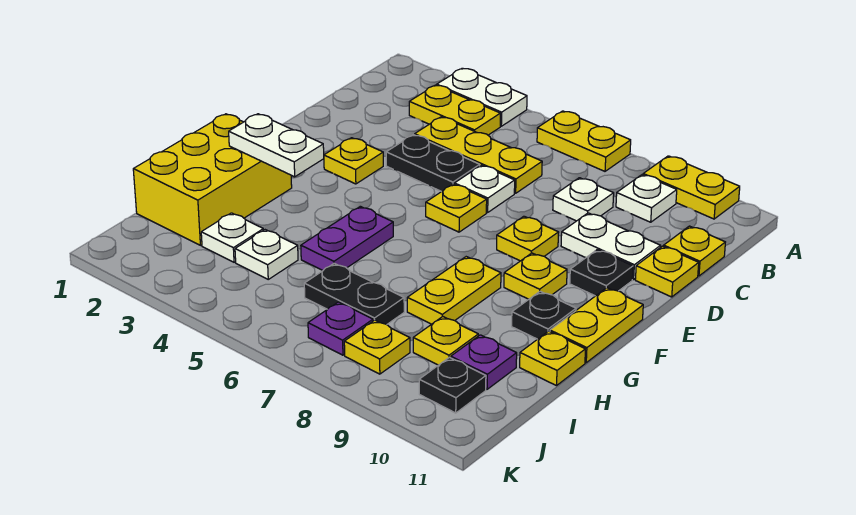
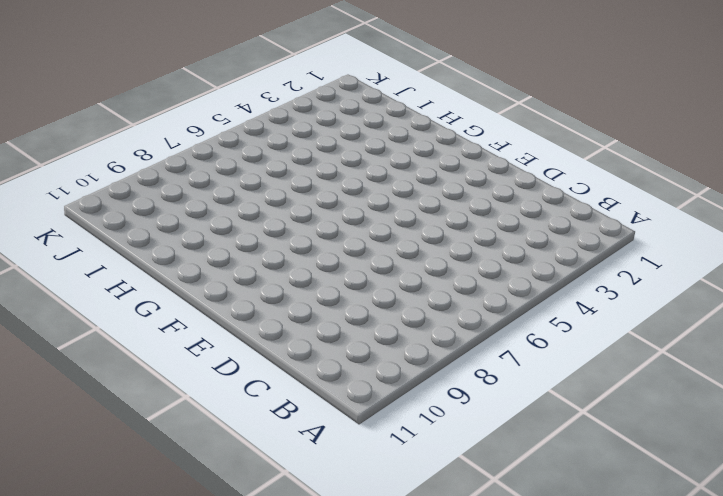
none -> white 1x2 plate [437,68,527,126]
none -> yellow 1x2 plate [537,111,631,171]
none -> yellow 1x2 plate [643,156,740,219]
none -> yellow 1x2 plate [409,85,500,135]

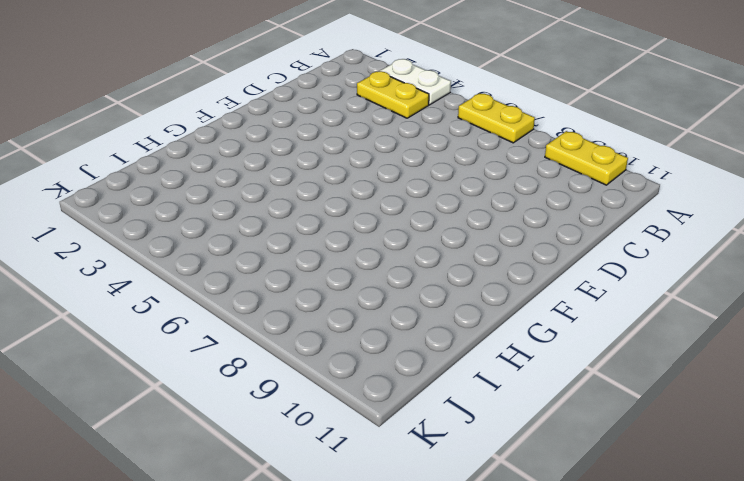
none -> white 1x1 plate [616,175,677,222]
none -> yellow 1x3 plate [415,117,542,193]
none -> white 1x1 plate [553,178,614,221]
none -> yellow 1x1 plate [664,226,725,276]

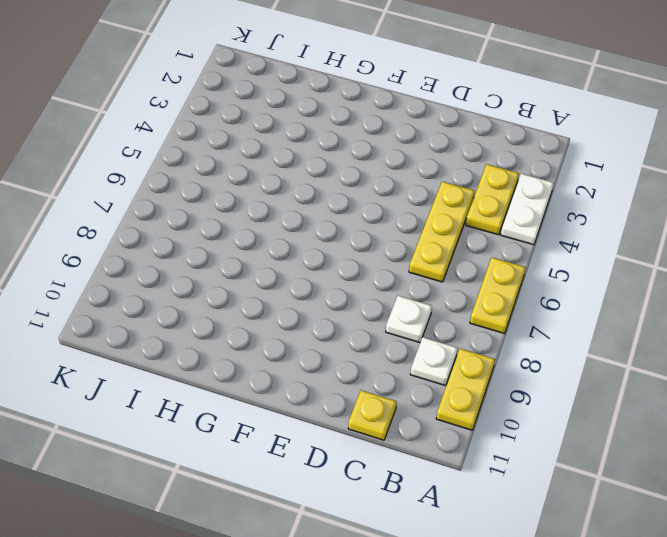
none -> black 1x2 plate [386,135,480,192]
none -> white 1x1 plate [455,165,515,213]
none -> white 1x2 plate [561,213,661,279]
none -> yellow 1x1 plate [635,246,699,297]

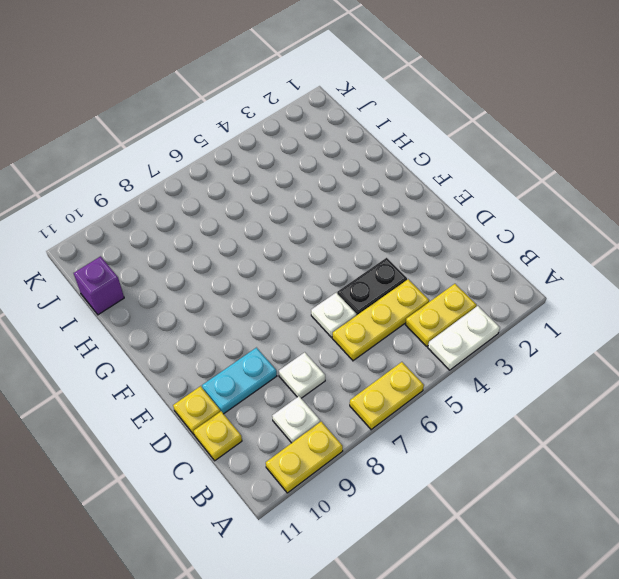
cyan 1x2 plate [202,348,277,414] -> white 1x2 plate [561,213,661,279]
purple 1x1 brick [74,256,124,315] -> none
none -> yellow 1x1 plate [324,138,383,184]
none -> yellow 1x1 plate [426,184,487,232]
none -> yellow 1x1 plate [497,216,559,261]
none -> black 1x1 plate [570,250,633,296]

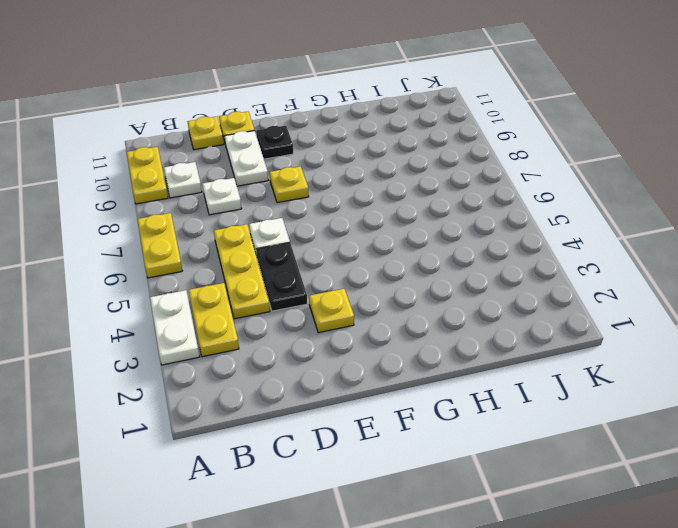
none -> yellow 1x1 plate [426,184,487,232]
none -> yellow 1x1 plate [504,253,567,299]
none -> yellow 1x2 plate [550,288,643,363]
none -> yellow 2x3 brick [133,114,292,245]

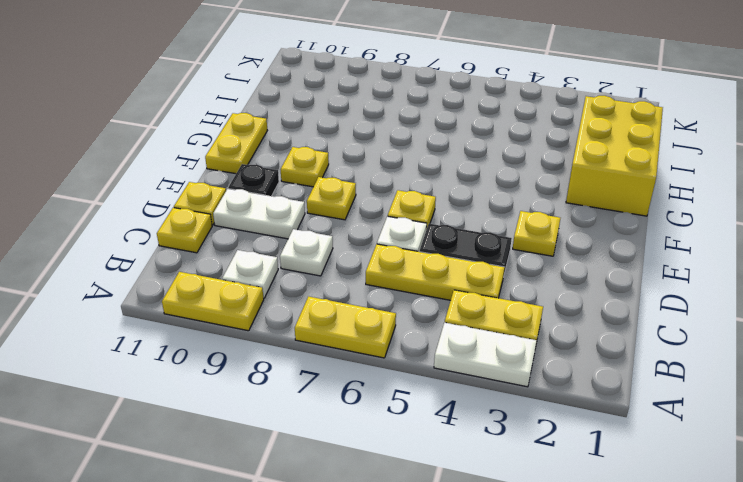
none -> purple 1x2 plate [301,206,393,270]
none -> yellow 1x2 plate [407,257,501,324]
none -> black 1x1 plate [512,291,576,339]
none -> yellow 1x1 plate [520,331,585,386]

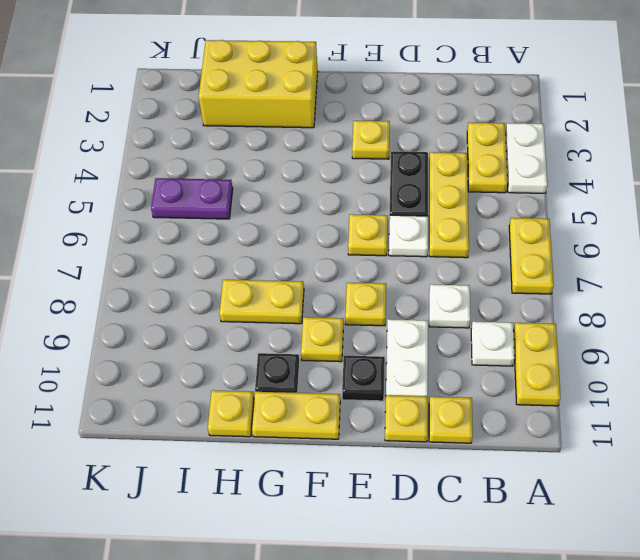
purple 1x2 plate [151,178,233,219] -> purple 1x2 plate moved to [301,206,393,270]
none -> white 1x1 plate [201,213,263,262]
none -> white 1x1 plate [235,230,298,279]
none -> black 1x2 plate [304,263,404,324]
none -> yellow 1x1 plate [413,316,478,365]

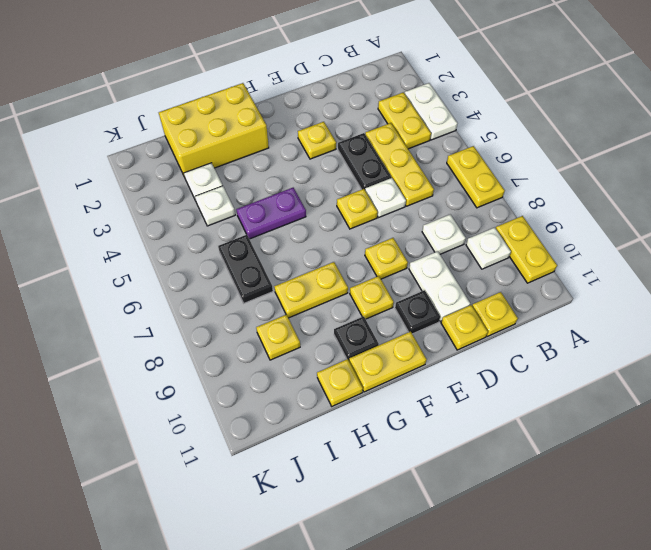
none -> purple 1x1 plate [451,335,517,389]
none -> purple 1x1 plate [308,302,373,355]
none -> yellow 1x1 plate [344,320,410,374]
none -> black 1x1 plate [419,357,486,413]

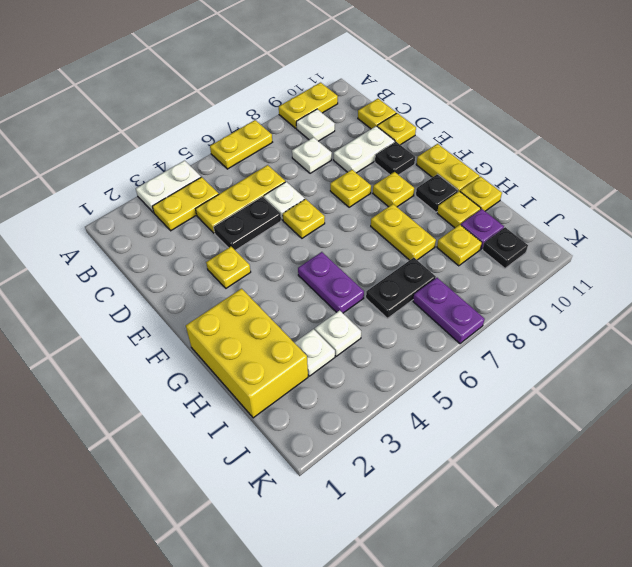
yellow 1x1 plate [437,191,481,228] -> yellow 1x1 plate moved to [344,320,410,374]
purple 1x2 plate [413,278,485,344] -> purple 1x1 plate [308,302,373,355]
none -> white 1x2 plate [229,114,324,177]

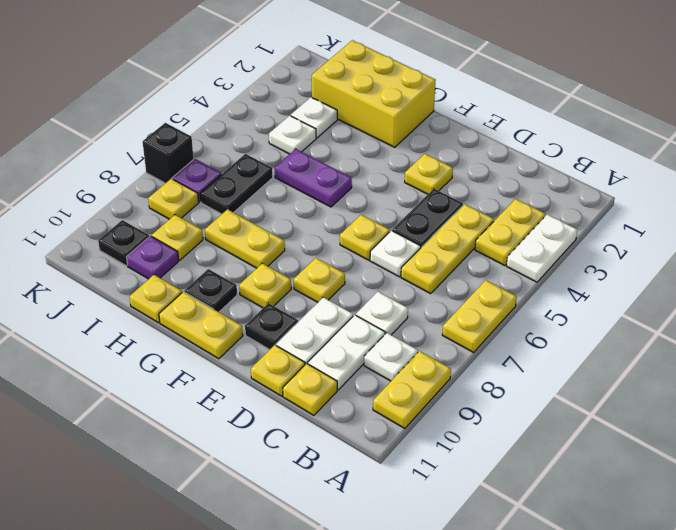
white 1x2 plate [308,315,385,390] -> white 1x2 plate moved to [229,114,324,177]
black 1x1 brick [143,123,194,183] -> none

